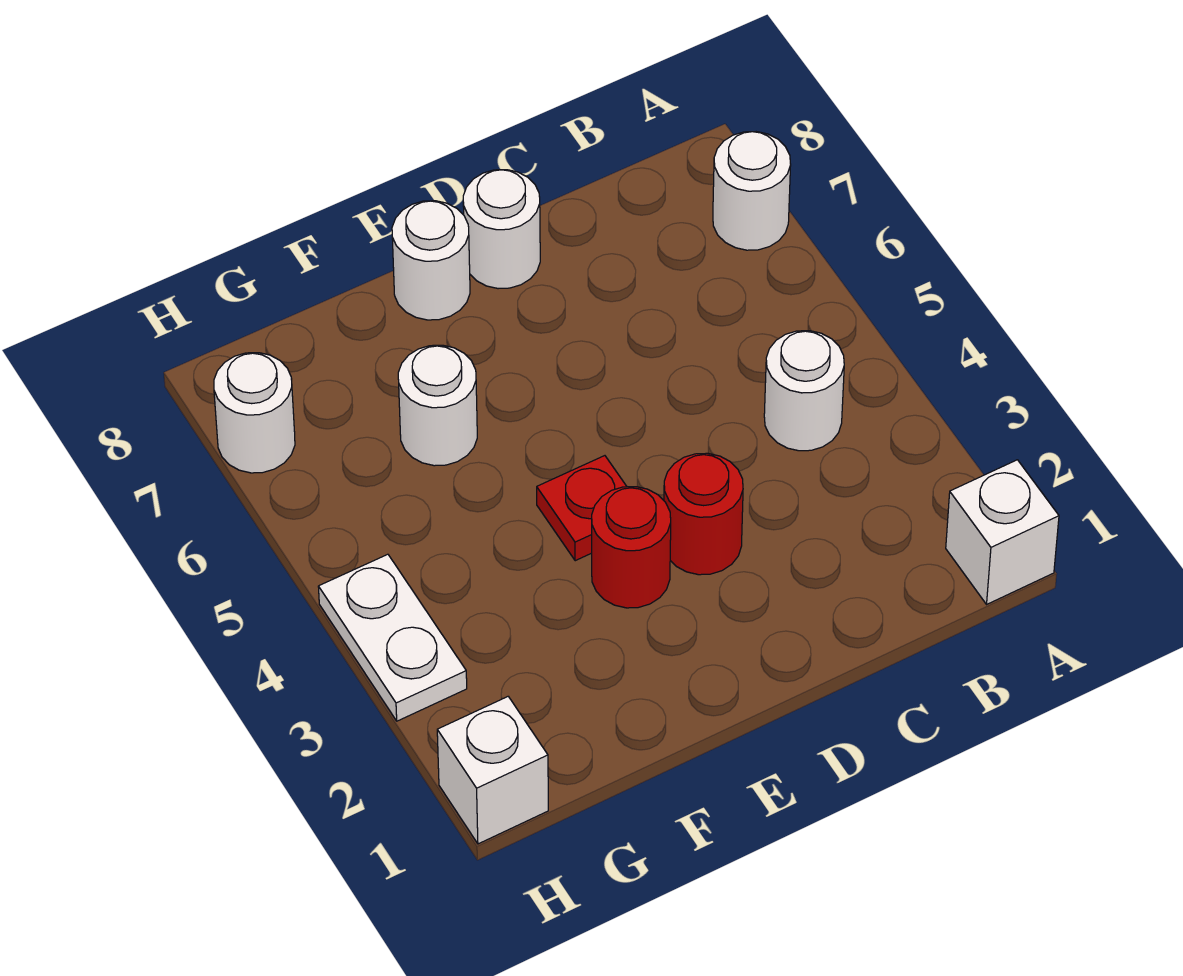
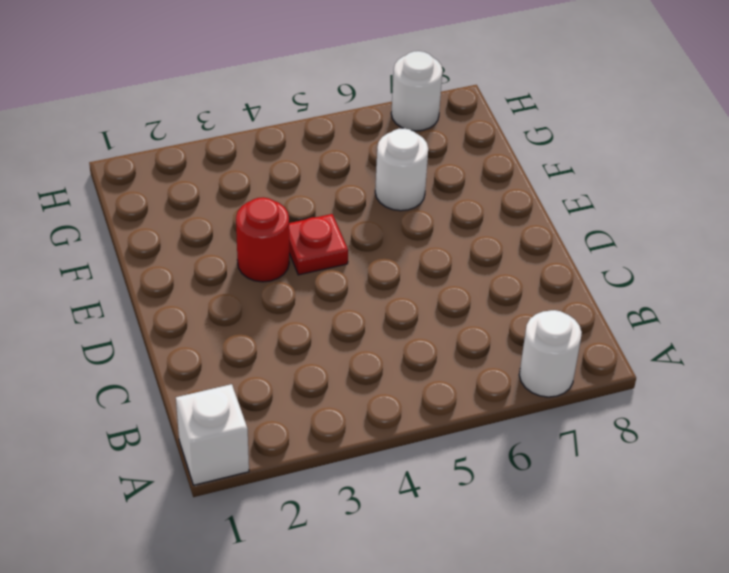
none -> white 1x1 round brick [764,331,844,451]
none -> red 1x1 round brick [664,453,743,575]
none -> white 1x1 round brick [463,170,540,289]

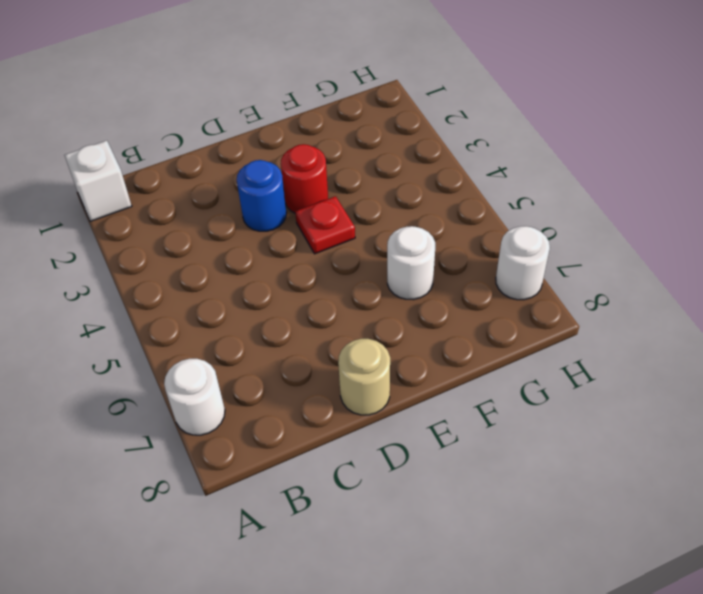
blue 1x1 round brick [237,160,286,231] -> red 1x1 round brick [664,453,743,575]
tan 1x1 round brick [338,339,390,415] -> white 1x1 round brick [463,170,540,289]
none -> white 1x1 round brick [764,331,844,451]
none -> white 1x1 round brick [392,201,470,320]
none -> white 1x1 brick [437,697,548,844]

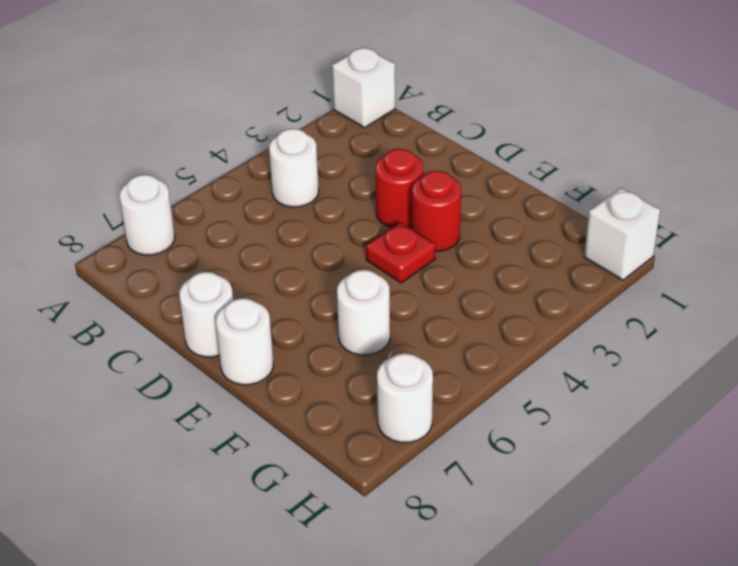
none -> white 1x2 plate [318,554,467,721]

